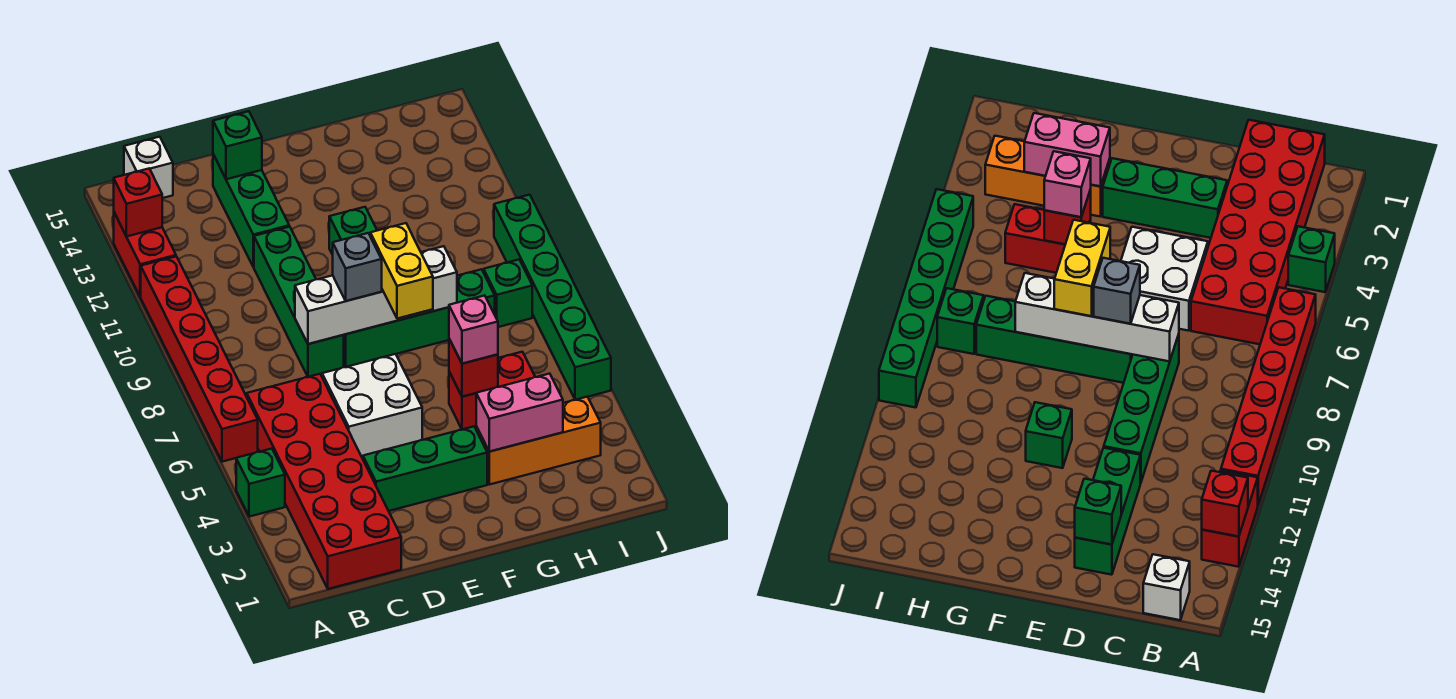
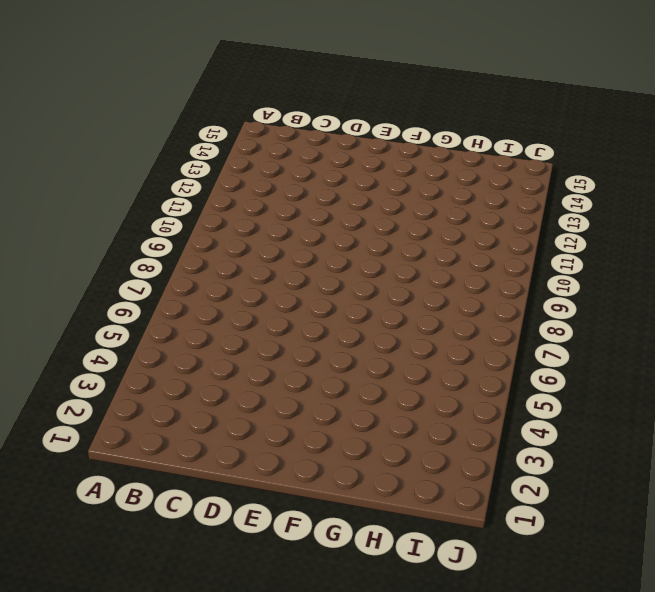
none -> green 1x1 brick [236,449,285,517]
none -> red 1x6 brick [141,256,258,462]
none -> red 1x2 brick [114,213,176,297]

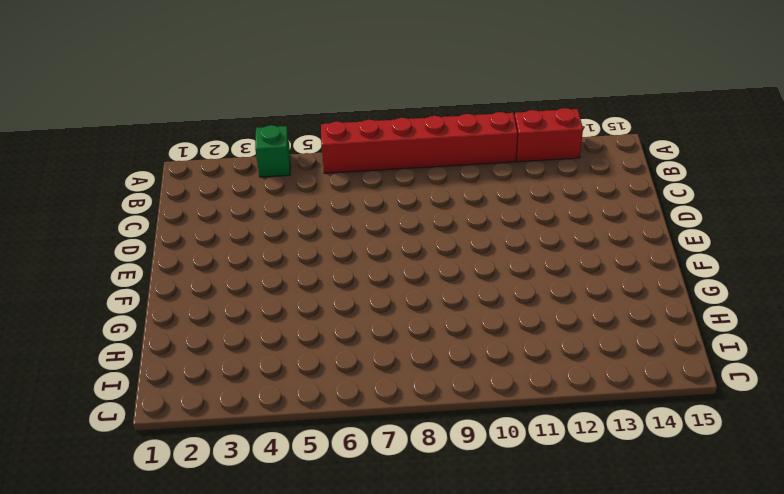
none -> red 2x6 brick [247,374,401,589]
none -> white 1x1 brick [124,137,173,198]
none -> green 1x3 brick [363,426,487,511]

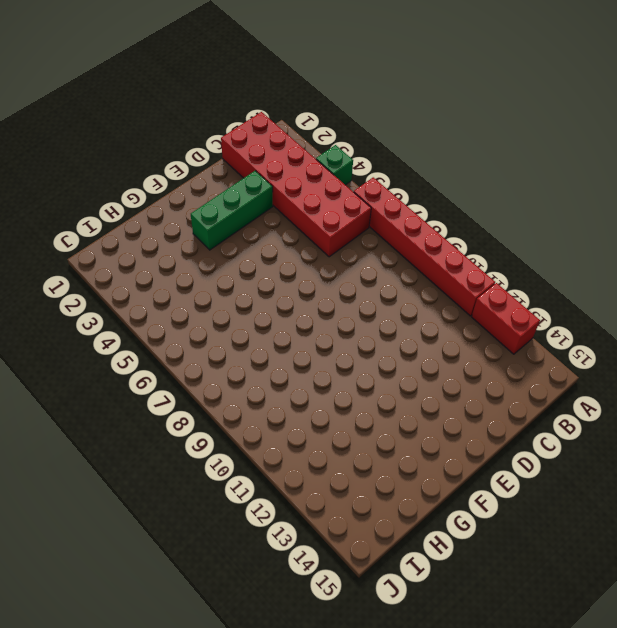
none -> white 1x1 brick [124,137,173,198]
none -> white 2x2 brick [322,354,422,456]
none -> green 1x4 brick [254,227,344,377]

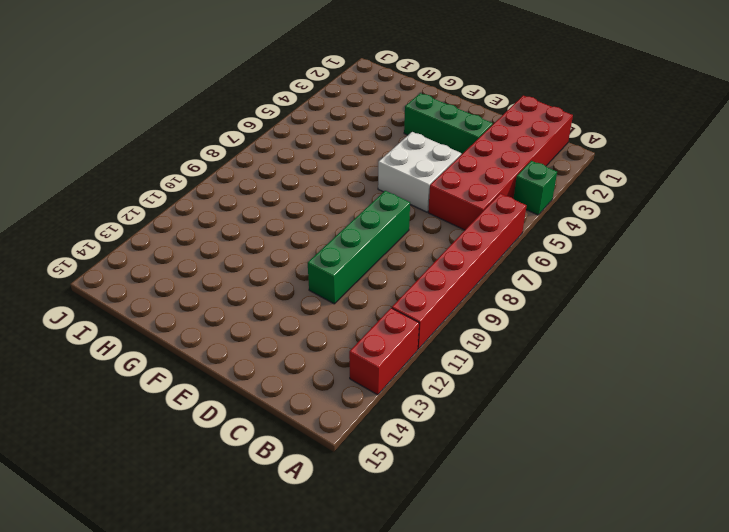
none -> white 1x1 brick [124,137,173,198]
none -> green 1x3 brick [213,154,289,267]
none -> green 1x4 brick [344,269,495,367]

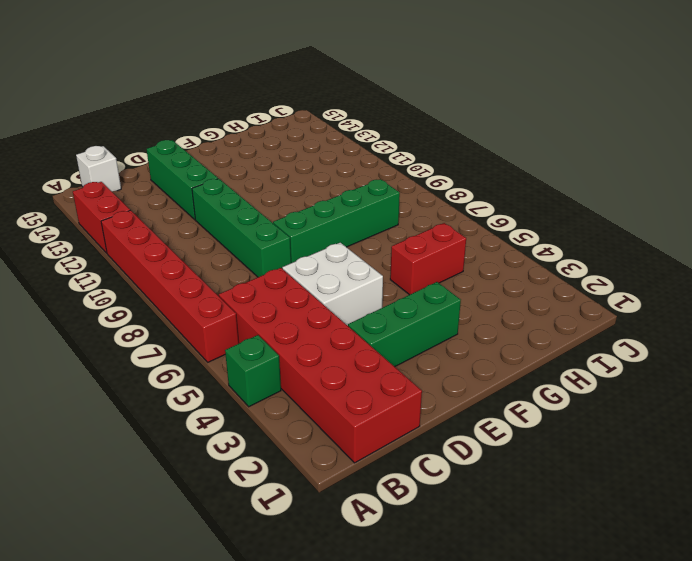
none -> green 1x1 brick [329,207,377,255]
none -> orange 1x3 brick [476,397,601,485]
none -> green 1x1 brick [484,260,532,327]

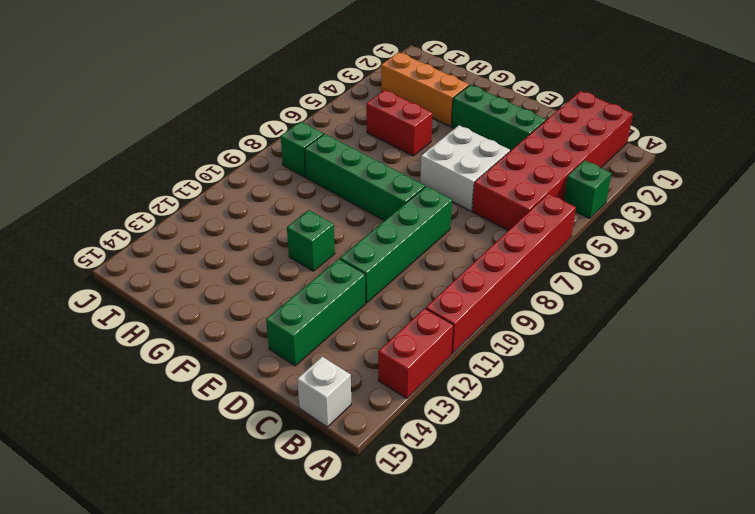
none -> green 1x6 brick [494,195,611,400]
none -> red 1x1 brick [114,168,162,237]
none -> white 1x4 brick [295,246,457,344]

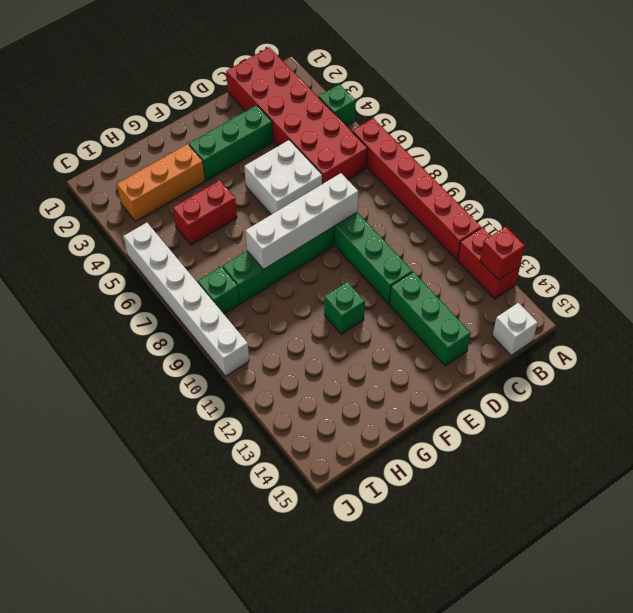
white 1x6 brick [124,223,249,376] -> green 1x6 brick [494,195,611,400]
none -> green 1x1 brick [213,111,262,179]
none -> pink 1x2 brick [476,374,563,452]
none -> red 1x1 brick [449,339,498,397]

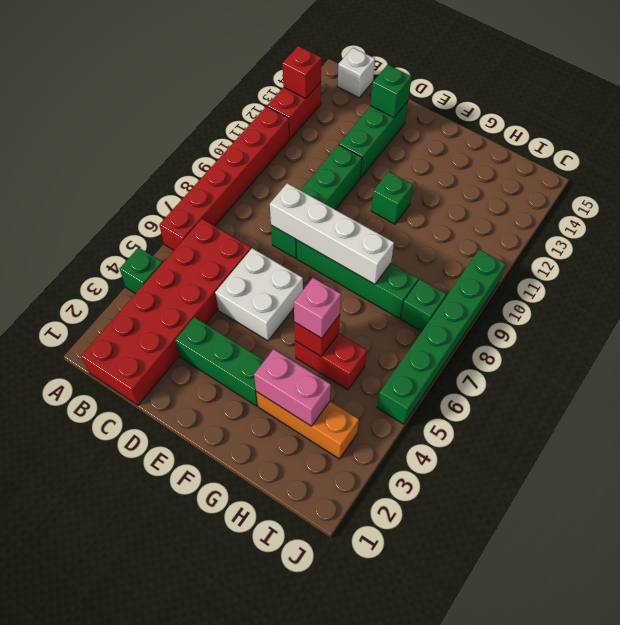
none -> grey 1x1 brick [333,233,382,301]
none -> yellow 1x2 brick [370,223,433,319]

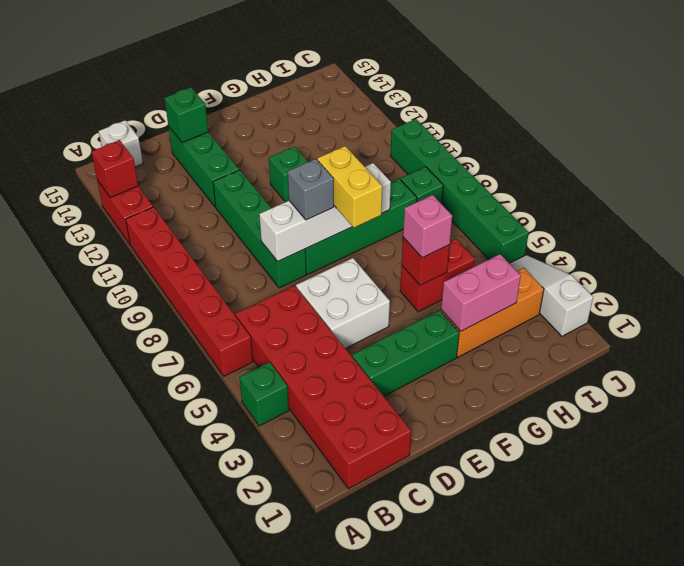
white 1x3 slope [509,255,593,336] -> none

